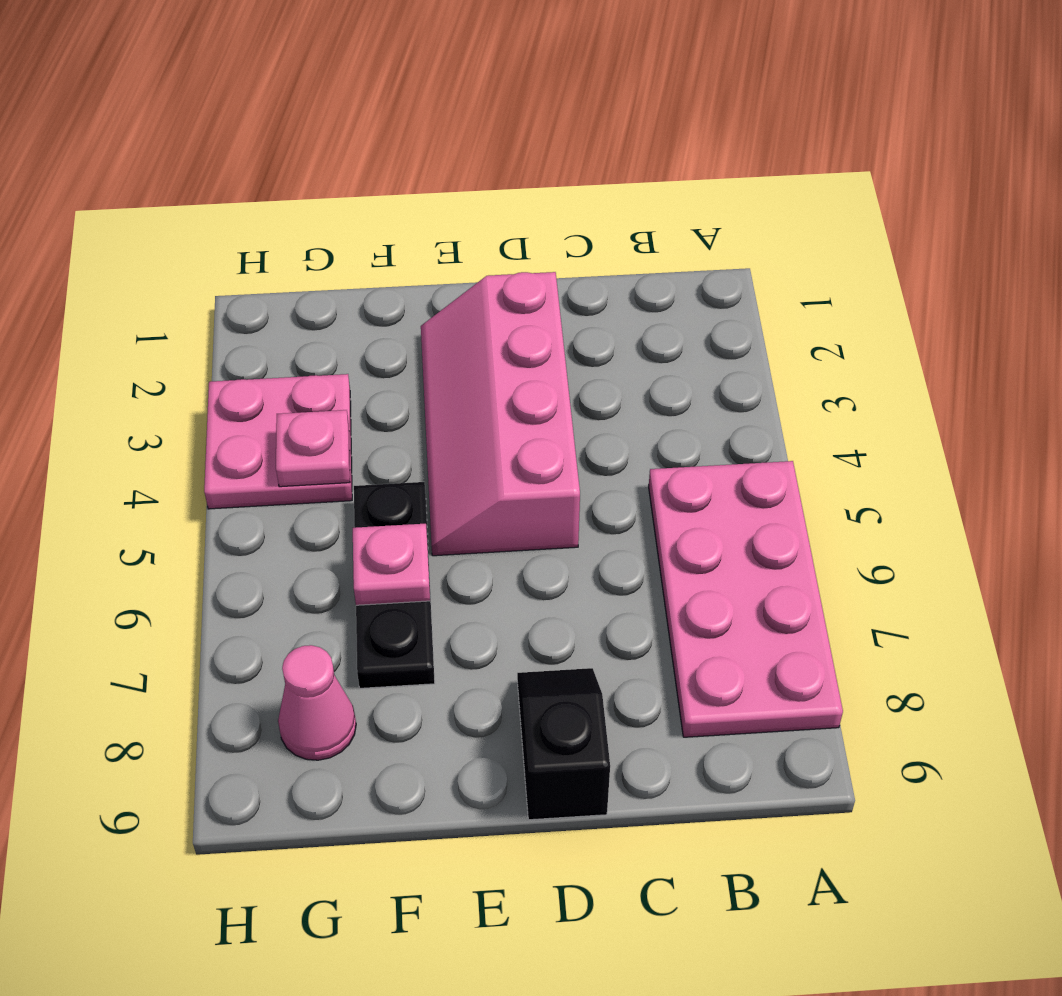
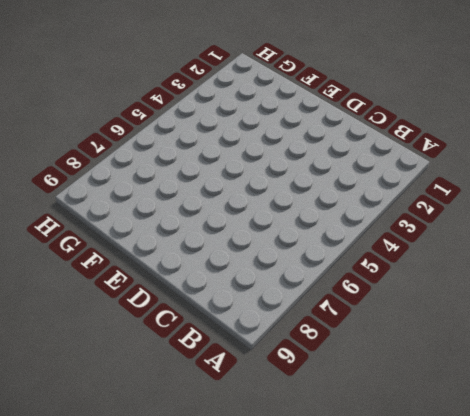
none -> pink 2x4 plate [649,461,843,737]
none -> pink 2x4 slope [421,272,580,556]

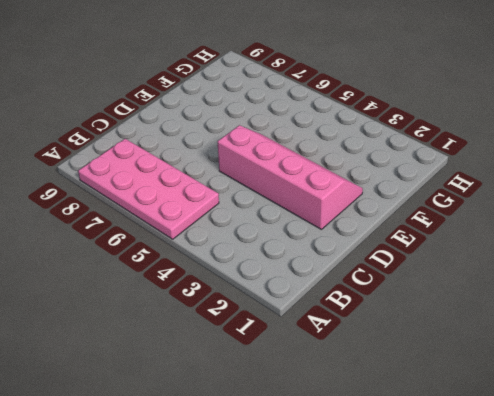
none -> black 1x2 slope [517,668,610,820]
none -> black 1x3 plate [354,482,435,688]

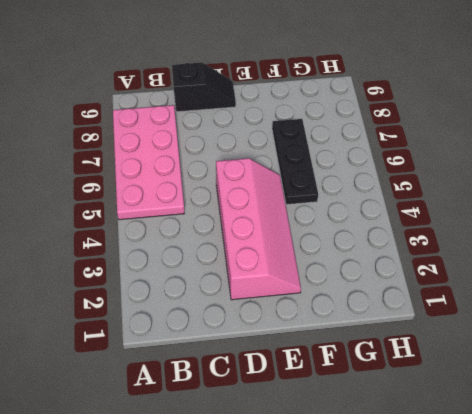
black 1x2 slope [172,63,236,112] -> black 1x2 slope turned to [517,668,610,820]
none -> pink 2x2 plate [204,374,352,509]
none -> pink 1x1 cone [278,645,356,760]

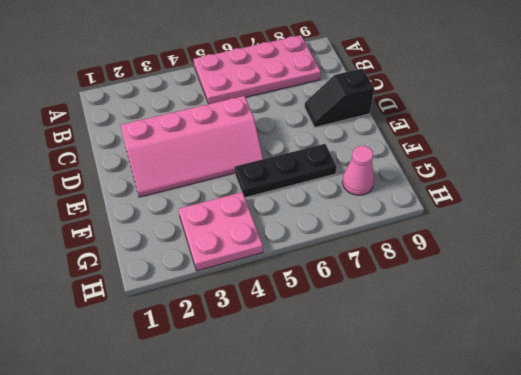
none -> pink 1x1 plate [353,524,430,605]
none -> pink 1x1 plate [276,410,350,487]

